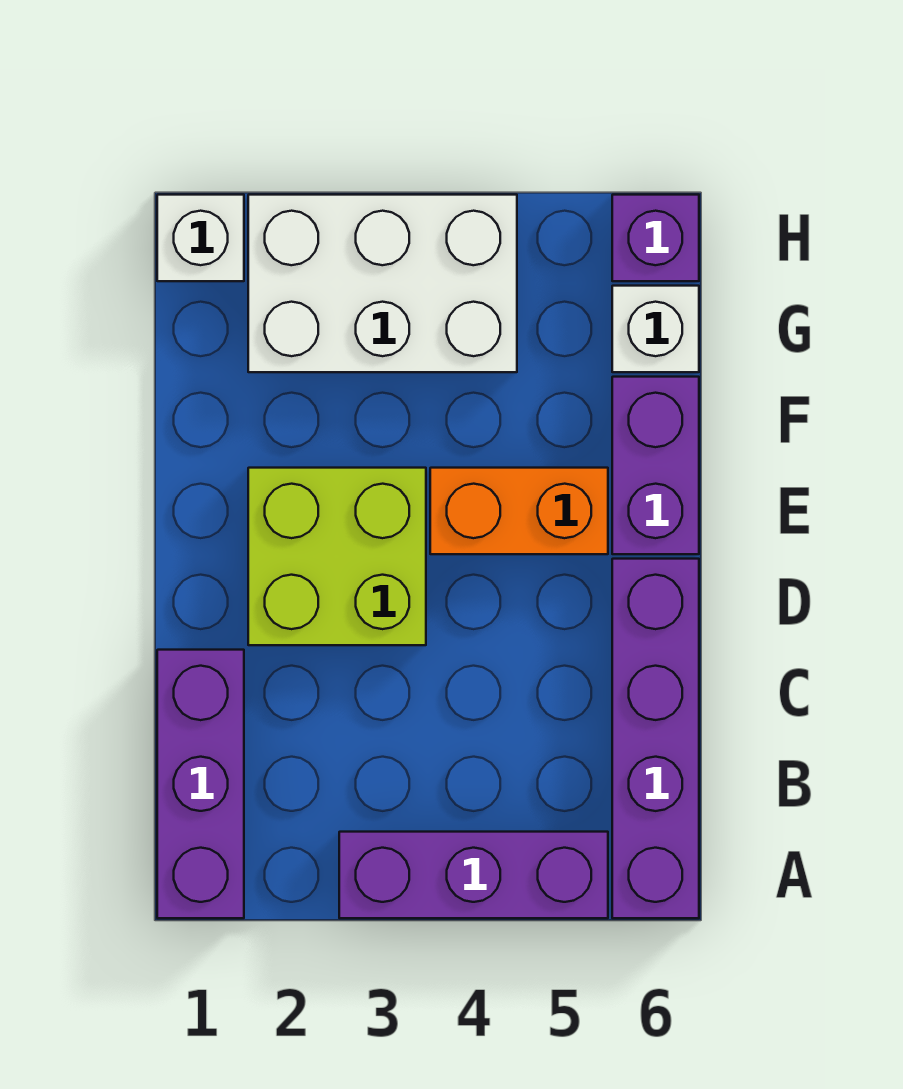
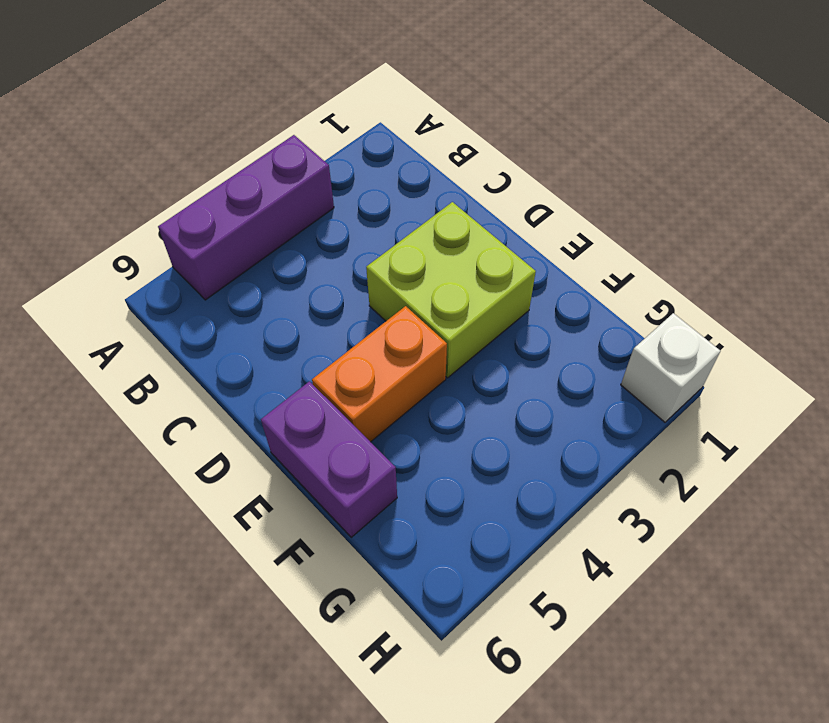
none -> purple 1x3 brick [157,650,244,918]
none -> purple 1x4 brick [612,559,699,918]

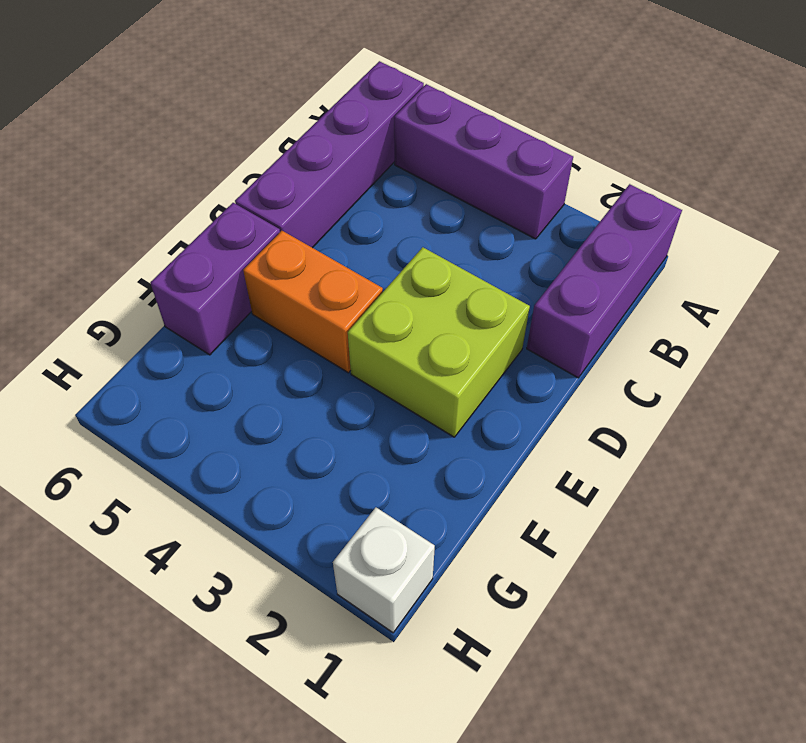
none -> white 2x3 brick [248,195,517,372]
none -> white 1x1 brick [612,286,699,372]

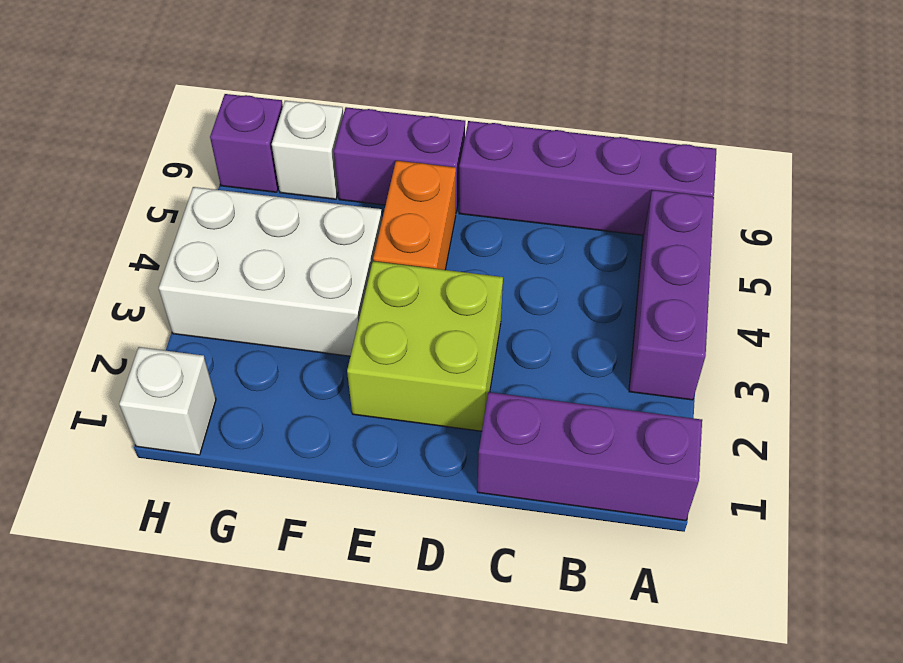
white 2x3 brick [159,187,382,356] -> white 2x3 brick turned to [248,195,517,372]

